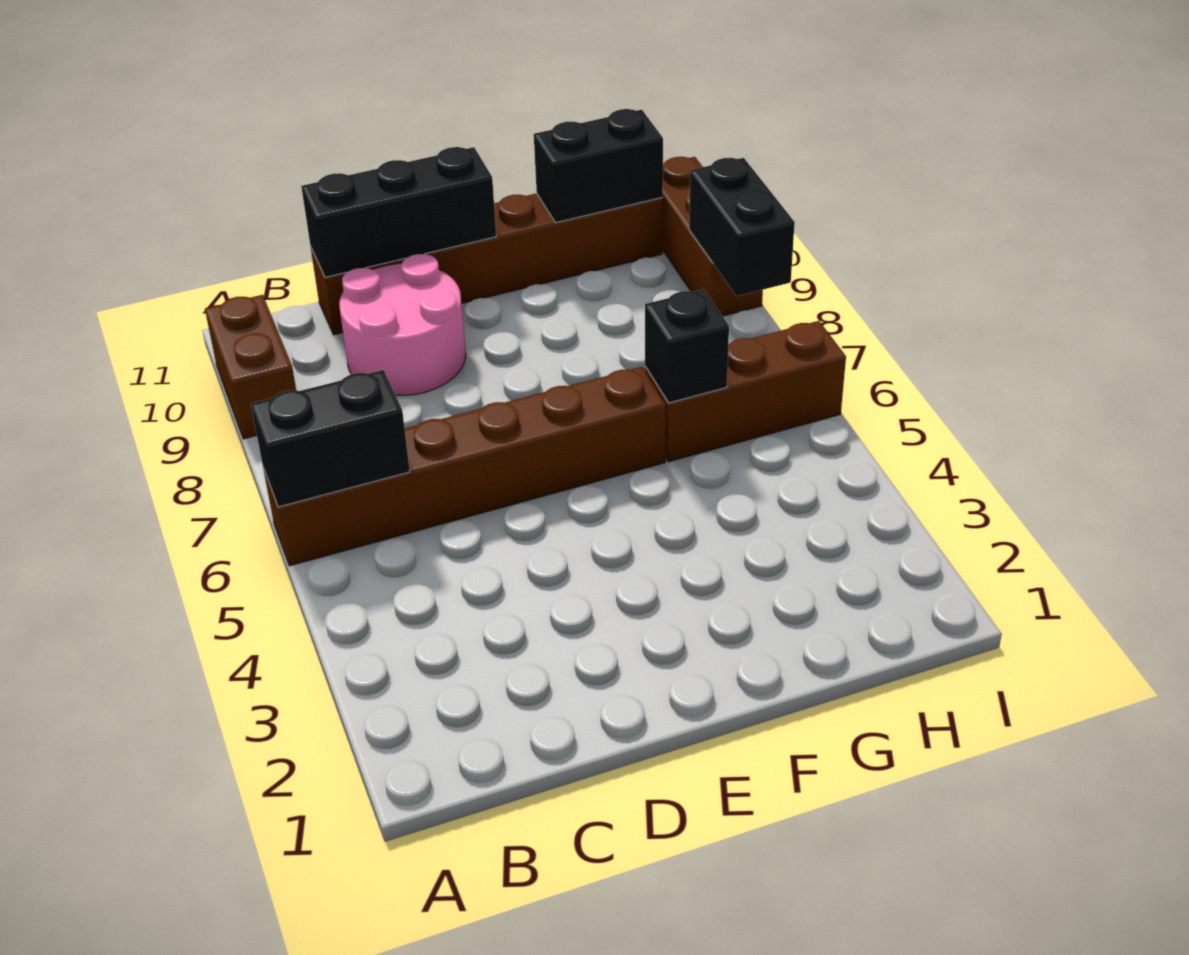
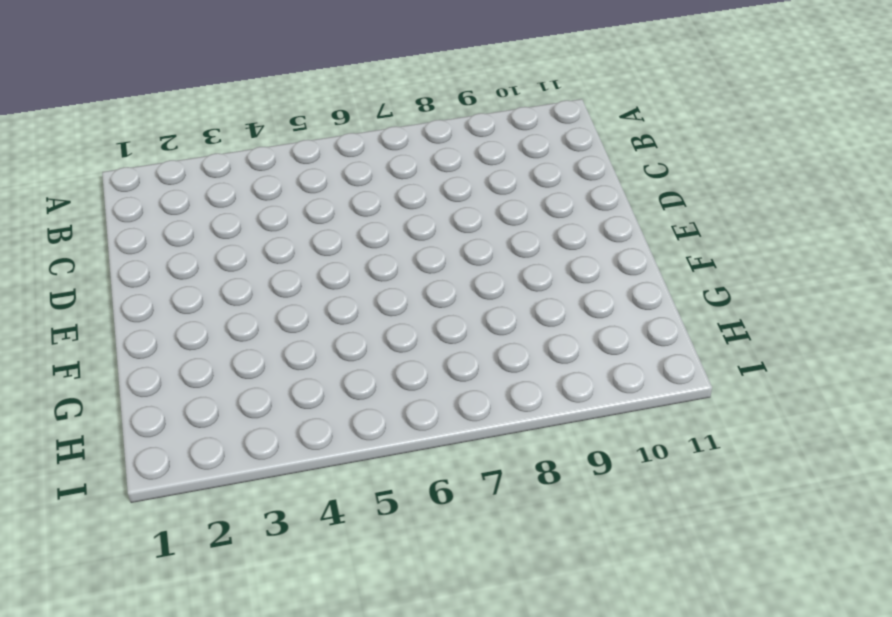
none -> brown 1x6 brick [263,367,666,566]
none -> brown 1x2 brick [205,295,296,439]

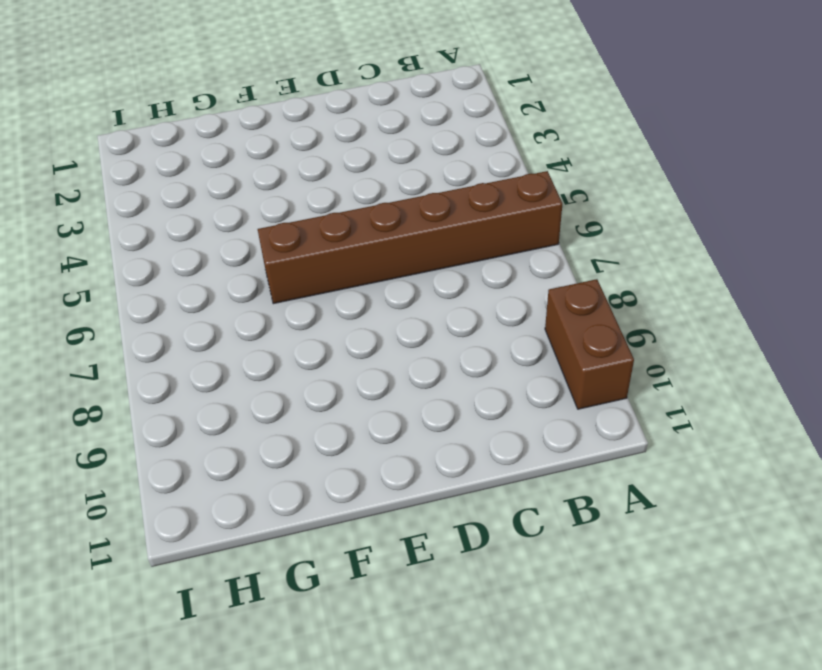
none -> pink 2x2 round brick [339,254,466,395]
none -> brown 1x6 brick [311,193,663,335]

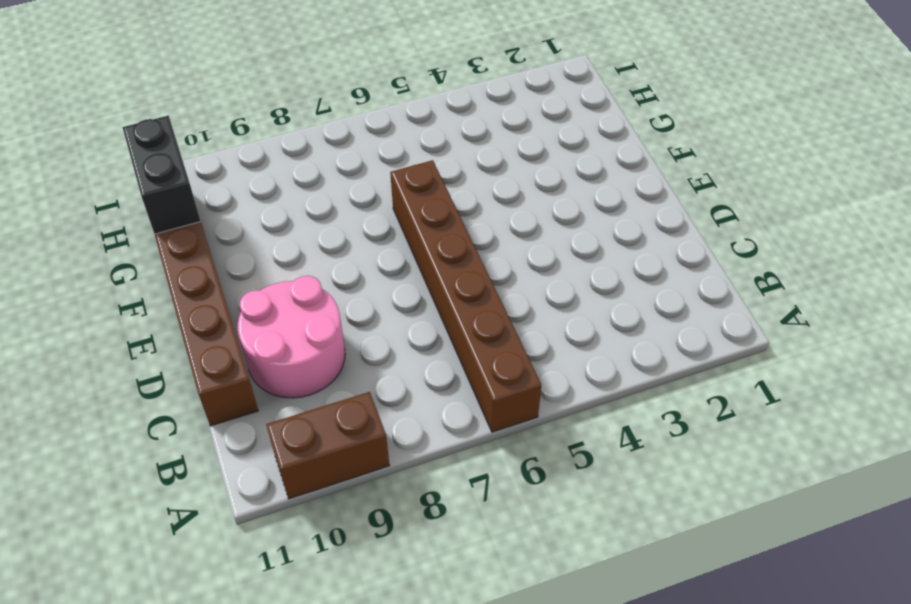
none -> brown 1x3 brick [645,321,846,462]
none -> brown 1x3 brick [662,157,763,316]

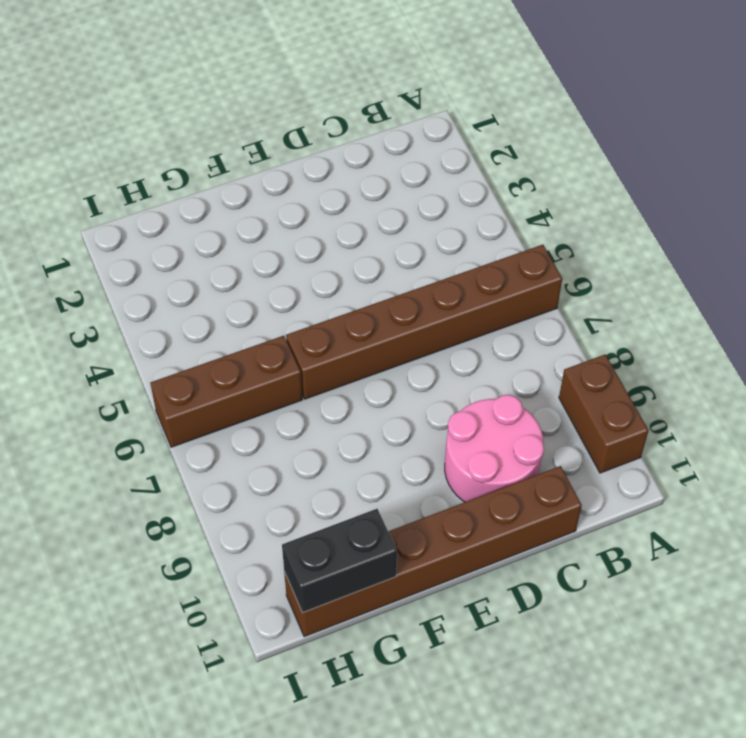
none -> brown 1x3 brick [662,157,763,316]
none -> black 1x2 brick [251,370,410,507]

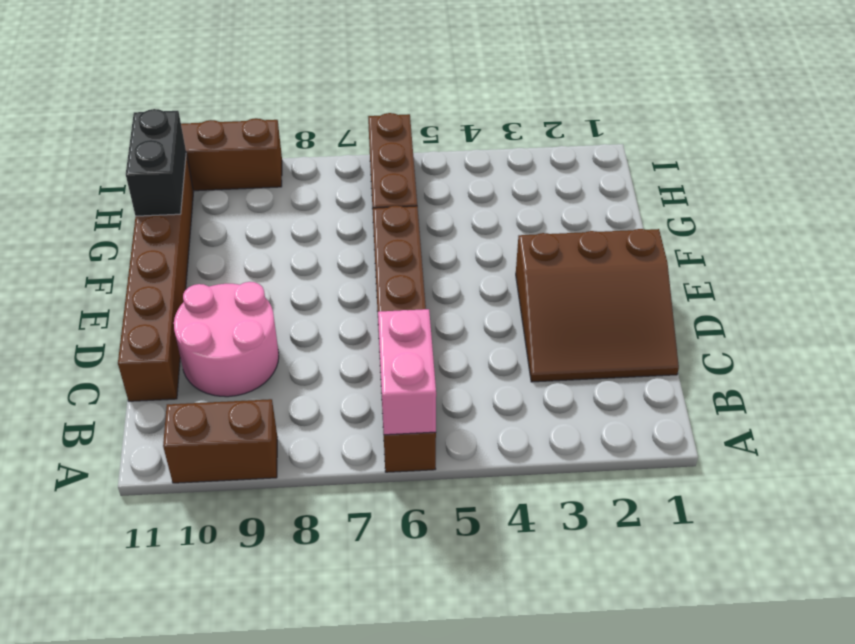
pink 1x2 brick [378,309,436,435] -> black 1x2 brick [251,370,410,507]
brown 3x3 slope [516,229,679,382] -> none
none -> black 1x3 brick [301,147,496,277]
none -> black 1x1 brick [645,289,729,403]

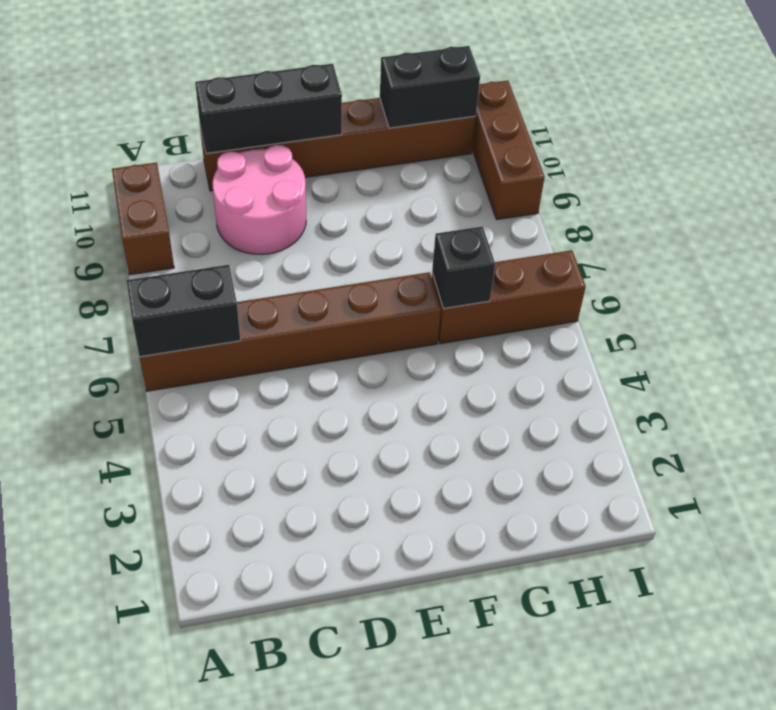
none -> black 1x2 brick [689,158,795,296]

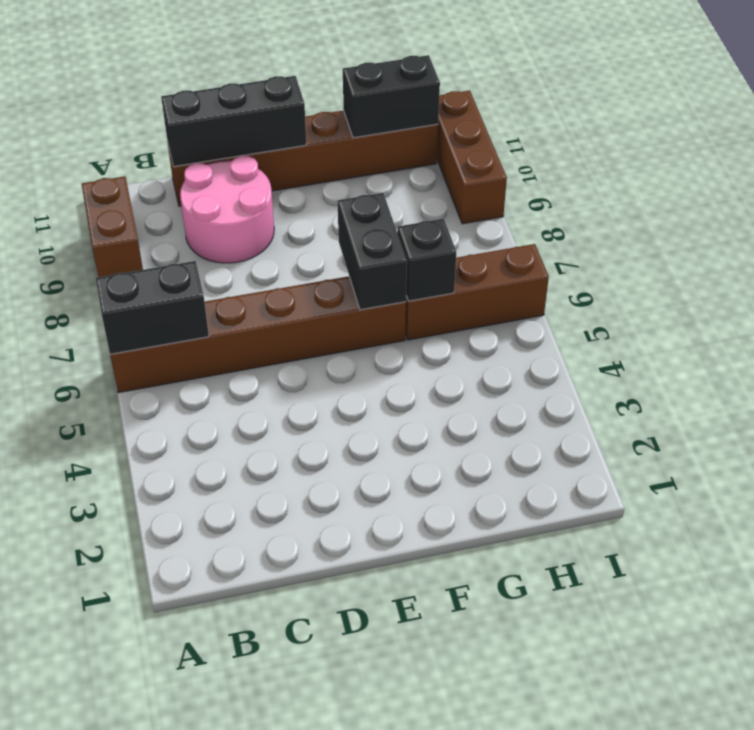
black 1x2 brick [338,193,407,310] -> black 1x2 brick moved to [689,158,795,296]

